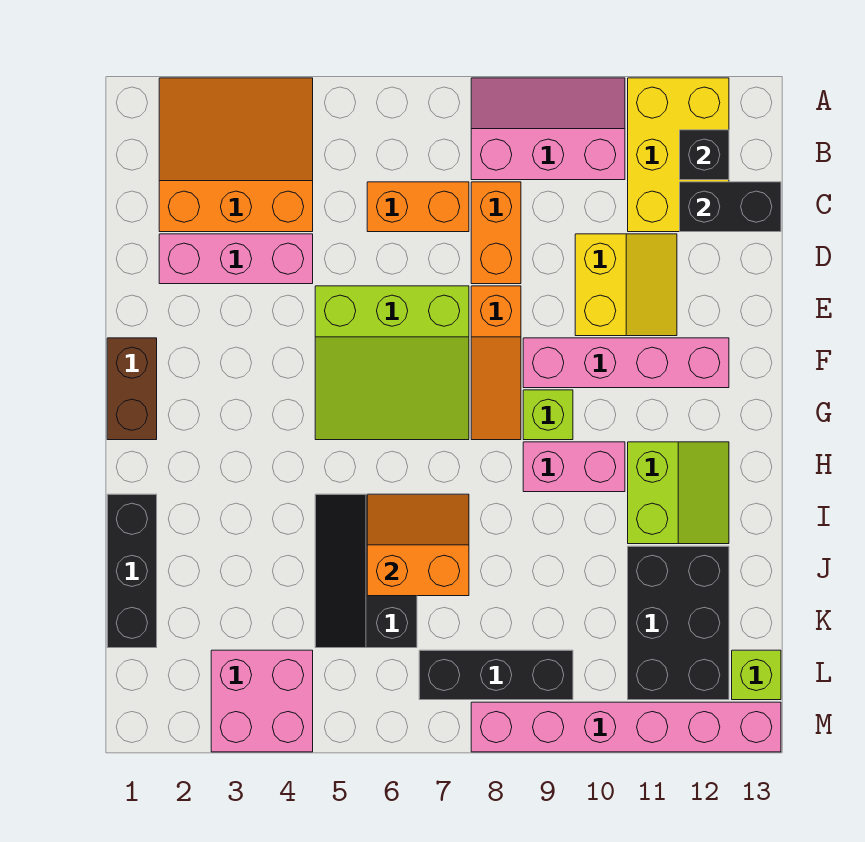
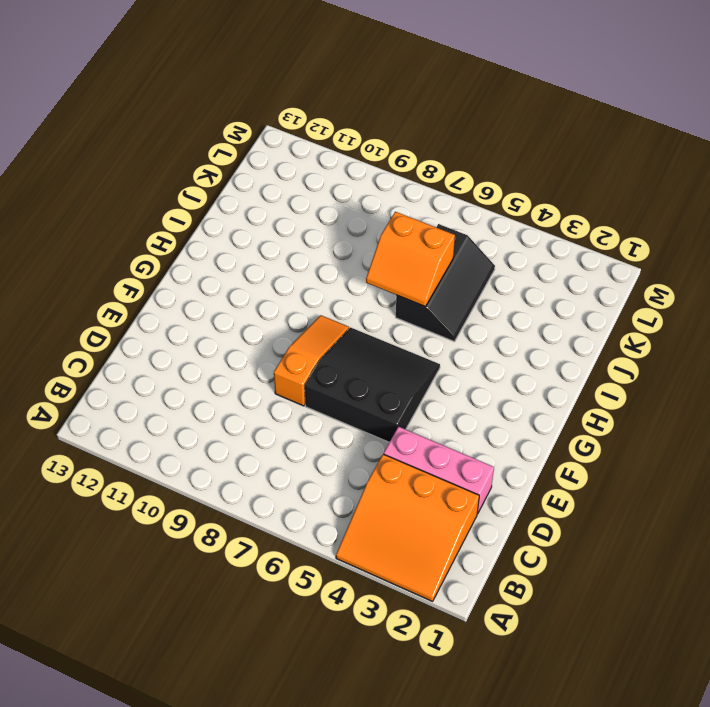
black 3x3 slope [305,328,440,442] -> lime 3x3 slope [315,286,469,440]
none -> pink 2x3 slope [471,78,625,180]
none -> yellow 2x3 brick [628,78,729,232]
none -> orange 1x2 brick [367,182,469,232]

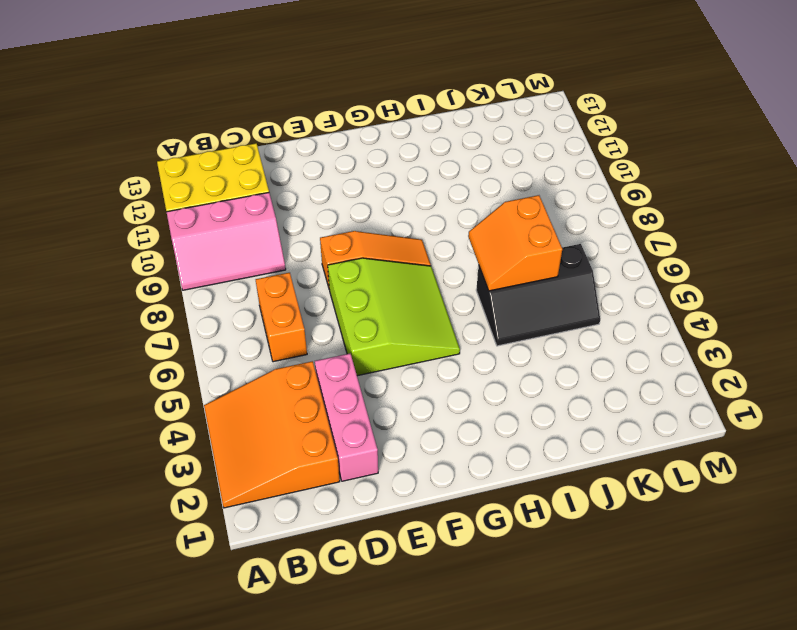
pink 2x3 slope [167,193,286,290] -> pink 2x3 slope turned to [471,78,625,180]
none -> orange 1x2 brick [471,182,521,284]
none -> yellow 2x2 slope [575,234,677,336]
none -> brown 1x2 brick [107,338,157,440]

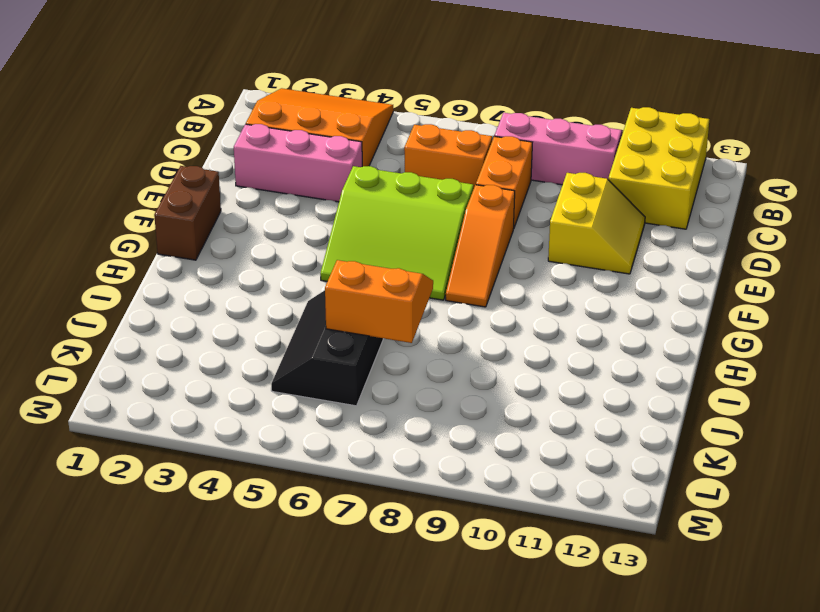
none -> pink 1x4 brick [523,338,729,388]
none -> lime 1x1 brick [523,390,573,440]
none -> pink 1x2 brick [523,442,625,492]

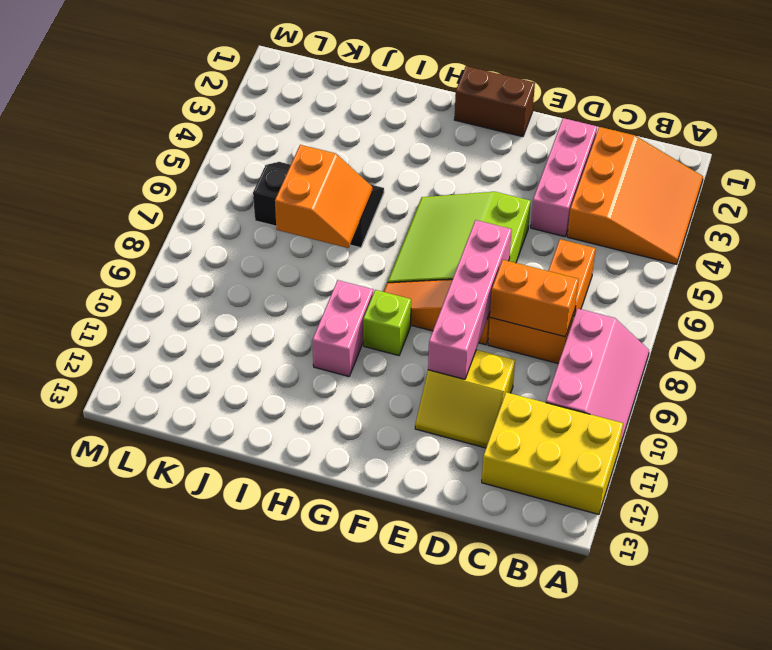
orange 1x2 brick [490,260,579,337] -> none
pink 1x4 brick [428,220,512,379] -> pink 1x4 brick moved to [523,338,729,388]
none -> lime 2x2 slope [628,442,729,544]
none -> black 1x3 brick [107,494,157,648]
none -> black 2x3 brick [628,546,729,700]

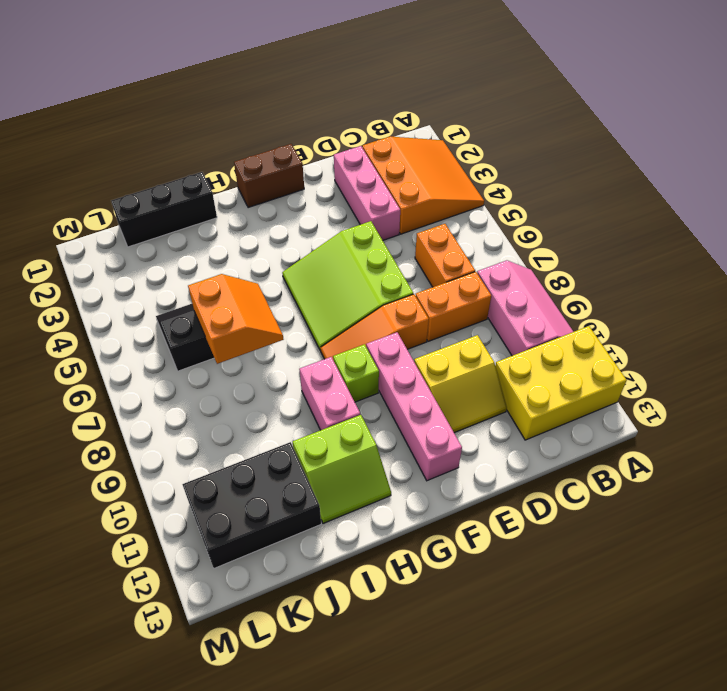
none -> pink 2x2 brick [211,650,313,752]
none -> black 1x3 brick [419,650,573,700]
none -> lime 1x1 brick [732,650,781,700]

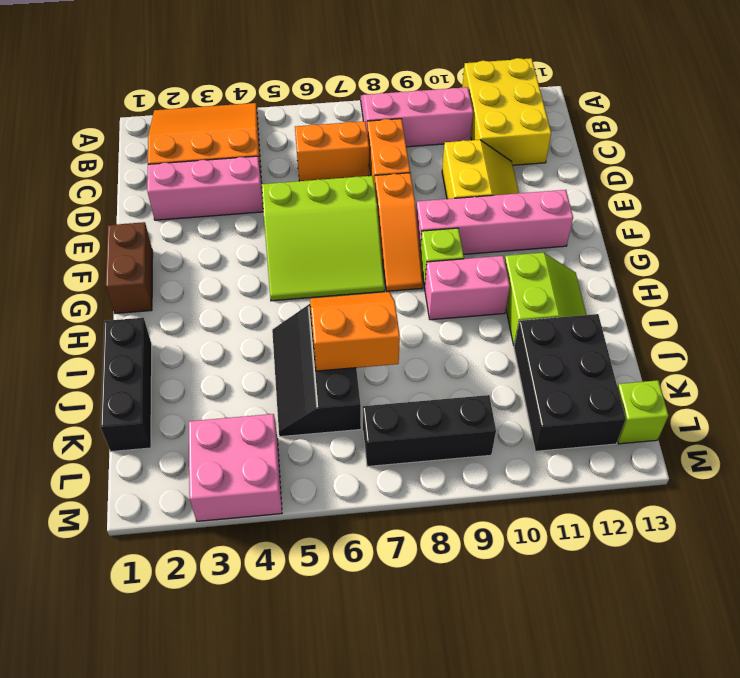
none -> pink 1x6 brick [471,702,781,752]
none -> black 1x1 brick [680,130,729,180]
none -> black 1x2 brick [680,182,781,232]

